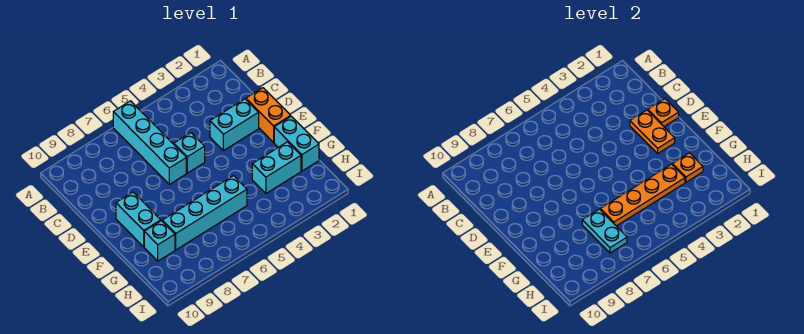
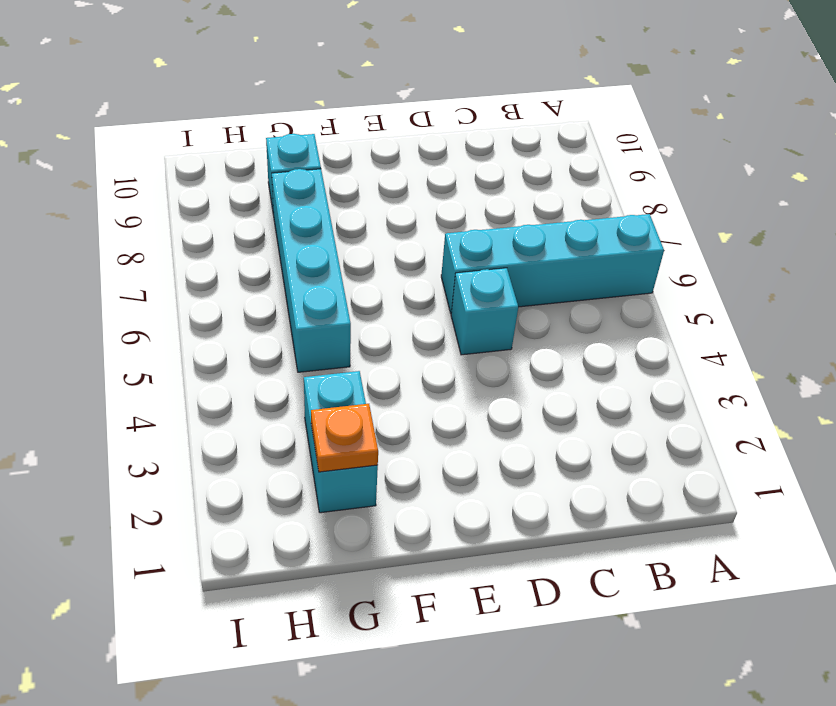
none -> orange 1x2 brick [246,88,291,142]
none -> cyan 1x2 brick [210,99,259,151]
none -> cyan 1x2 brick [116,192,161,247]

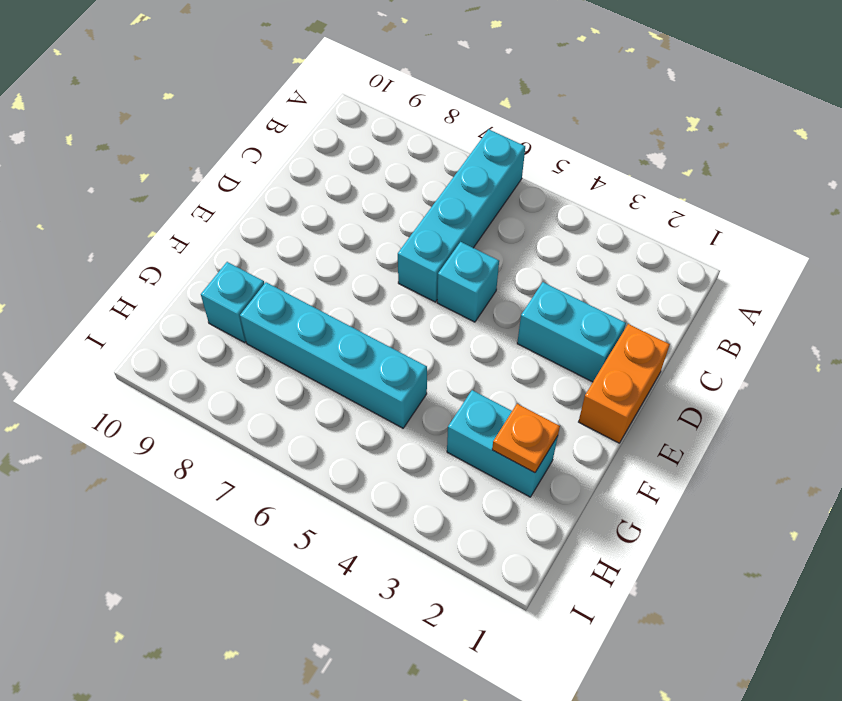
none -> cyan 1x2 brick [116,192,161,247]
none -> cyan 1x2 brick [274,116,319,171]
none -> orange 1x1 plate [648,99,679,126]

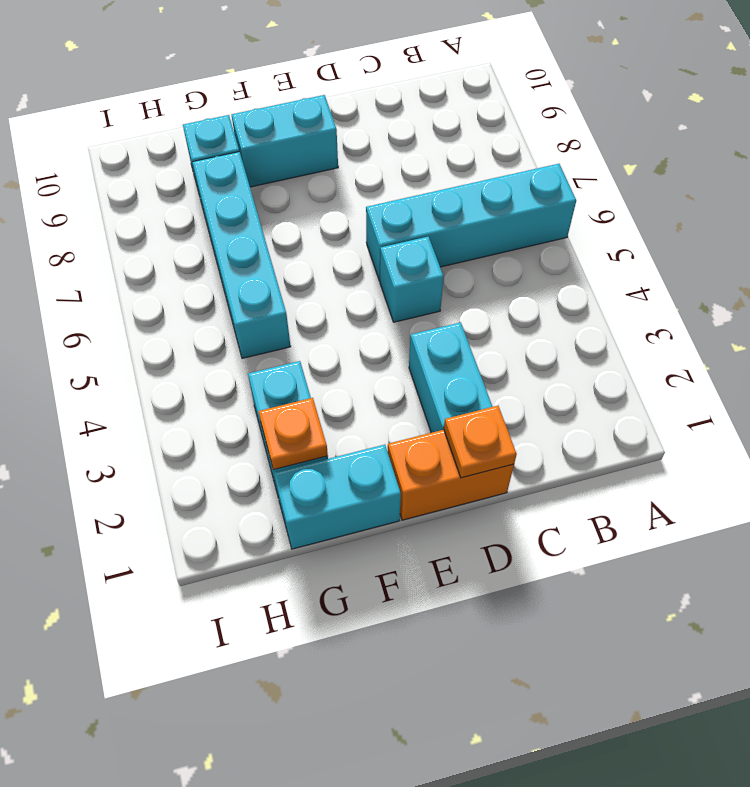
none -> orange 1x2 plate [630,110,675,154]
none -> orange 1x4 plate [600,164,685,226]
none -> cyan 1x2 plate [582,209,627,253]

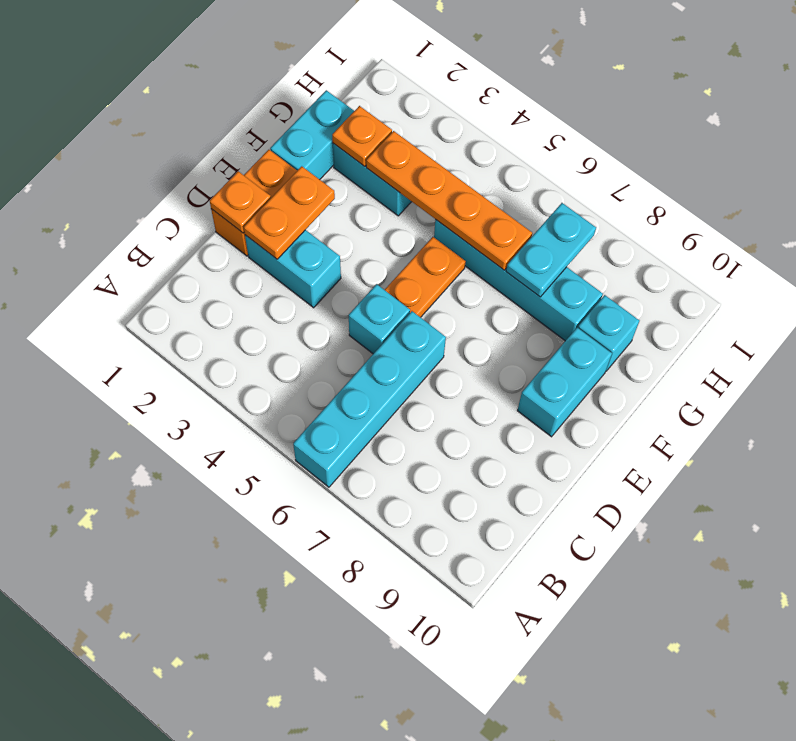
orange 1x2 plate [385,237,466,317] -> none

